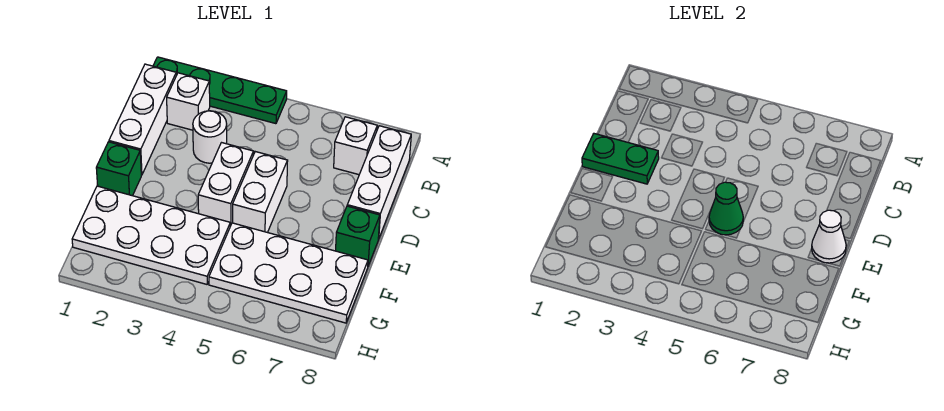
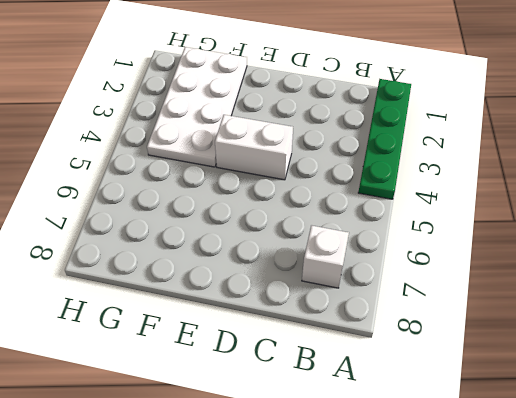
none -> white 1x3 brick [109,64,176,175]
none -> white 1x1 brick [167,73,210,130]
none -> white 1x3 brick [347,126,411,239]

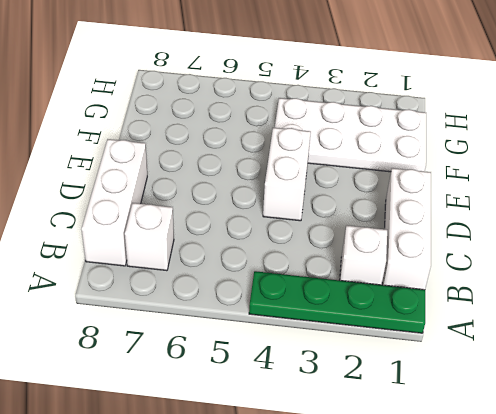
none -> white 1x1 round brick [193,111,227,163]
none -> white 1x2 brick [233,152,288,232]
none -> green 1x1 brick [96,142,141,196]

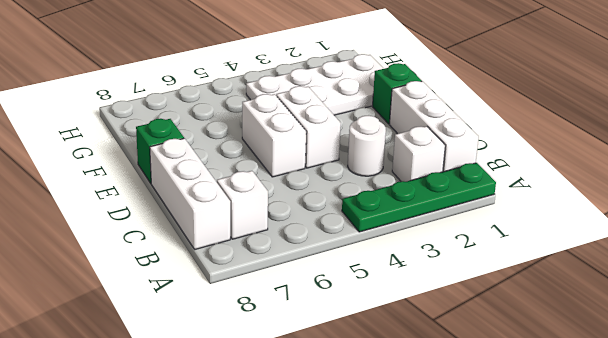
none -> white 2x4 plate [209,223,368,323]
none -> green 1x2 plate [582,134,659,184]
none -> green 1x1 cone [709,182,743,235]

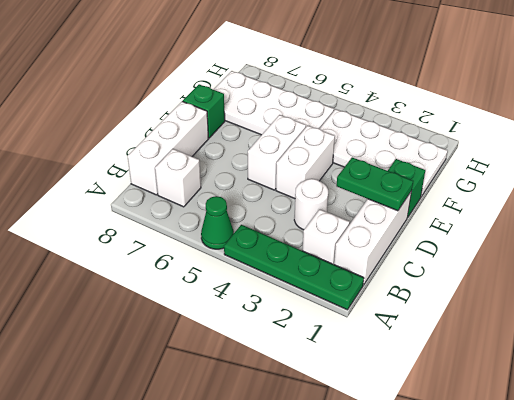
green 1x1 cone [201,196,234,249] -> green 1x1 cone moved to [709,182,743,235]
none -> white 1x1 cone [812,210,846,263]

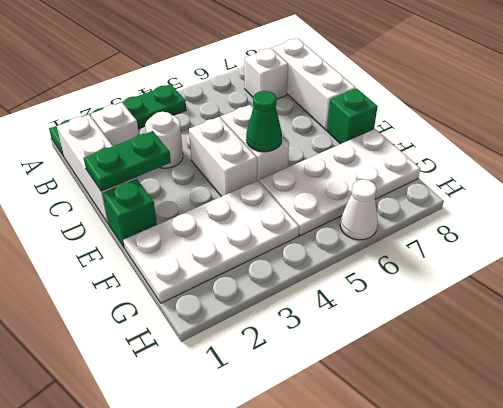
white 1x1 cone [340,179,378,240] -> white 1x1 cone moved to [812,210,846,263]

